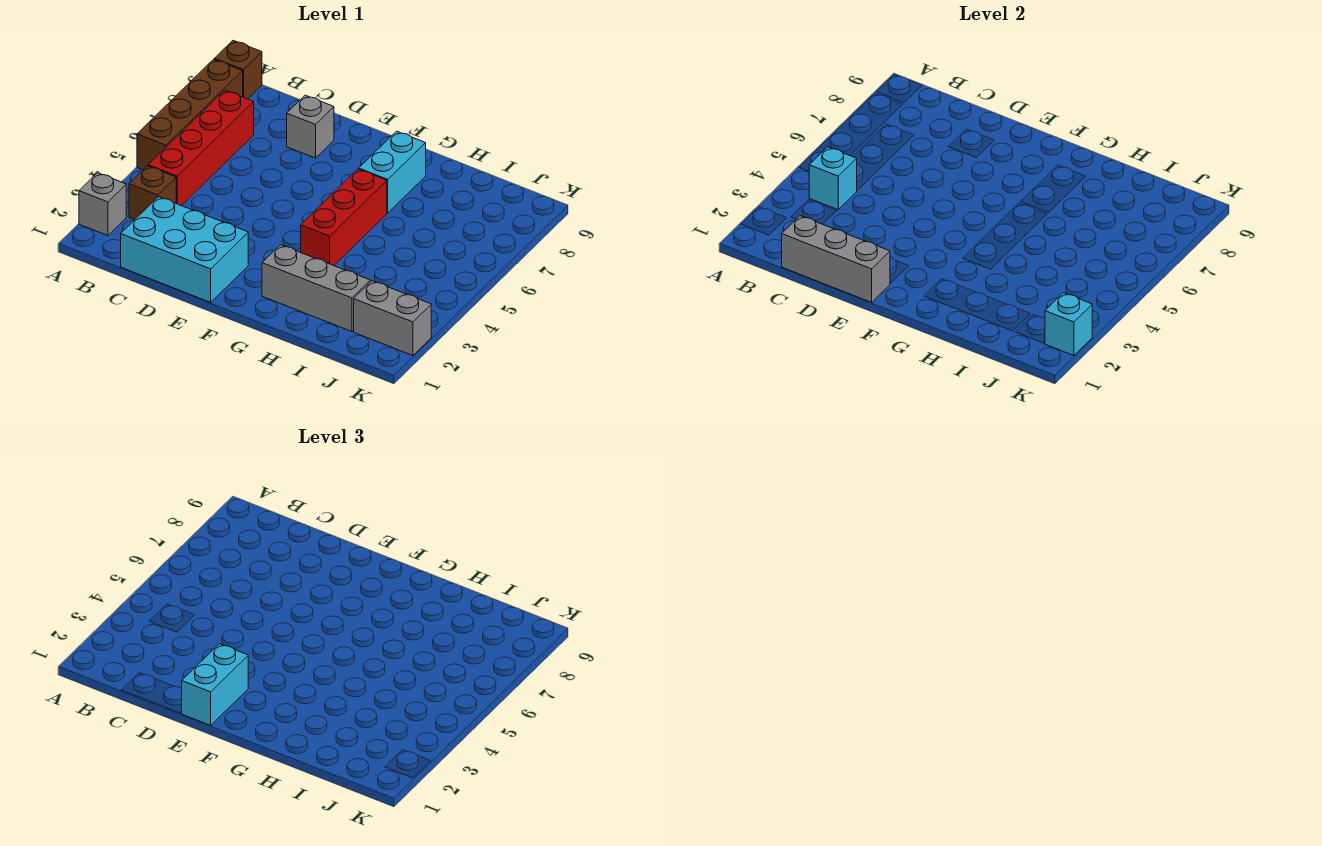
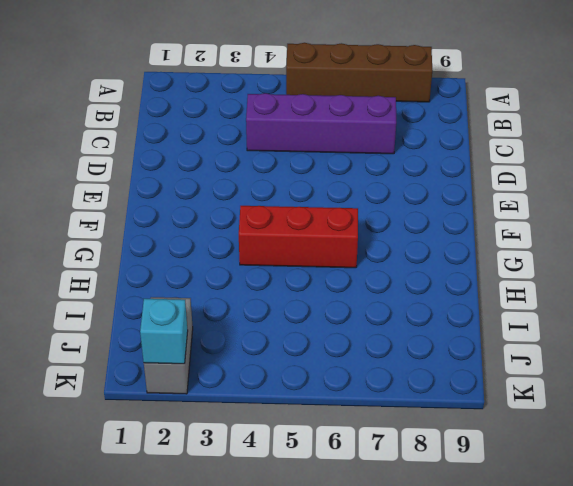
purple 1x4 brick [246,93,396,154] -> none
none -> grey 1x1 brick [79,173,126,236]
none -> brown 1x1 brick [214,41,262,99]
none -> brown 1x1 brick [129,166,176,220]

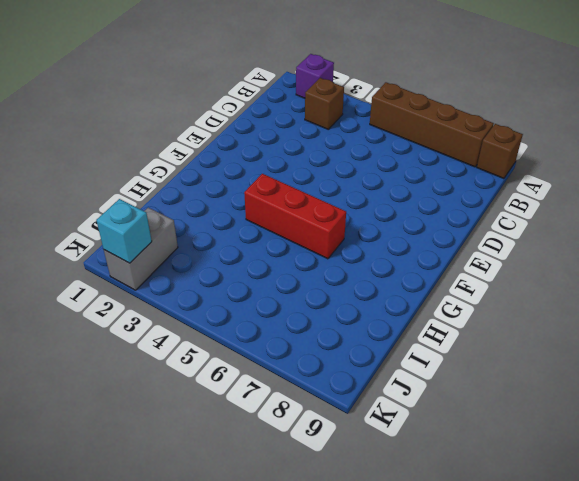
purple 1x1 brick [296,54,334,98] -> grey 1x1 brick [79,173,126,236]
none -> red 1x4 brick [148,90,254,206]
none -> cyan 2x3 brick [121,197,248,302]
none -> grey 1x1 brick [287,95,334,158]

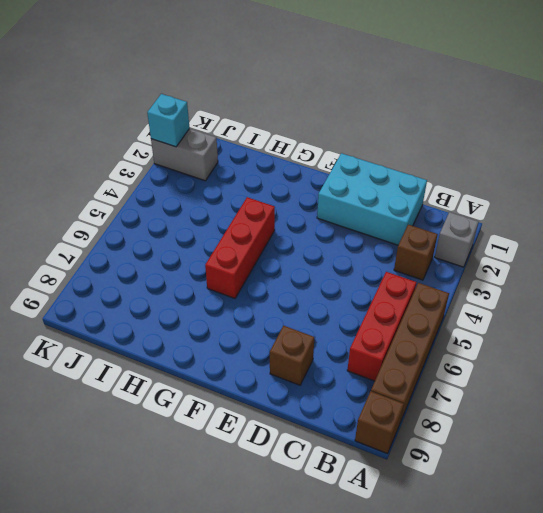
red 1x3 brick [347,272,416,381] -> red 1x4 brick [148,90,254,206]
brown 1x1 brick [270,326,314,385] -> grey 1x1 brick [287,95,334,158]
none -> grey 1x3 brick [262,245,370,332]
none -> cyan 1x2 brick [359,131,426,213]
none -> cyan 1x1 brick [809,147,857,210]

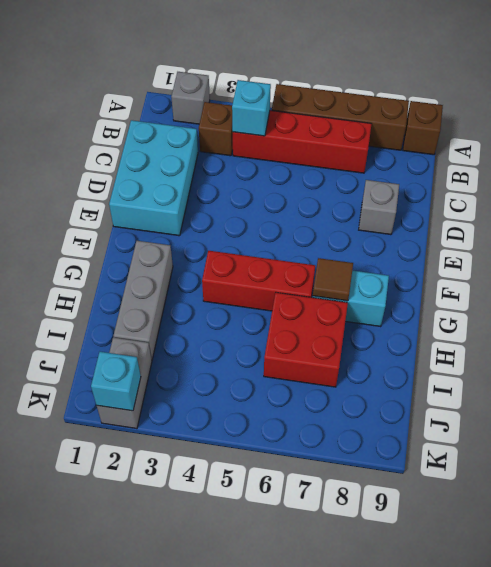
brown 1x1 tile [313,258,353,301] -> none
red 2x2 brick [264,293,348,387] -> none
none -> grey 1x3 brick [782,216,890,302]
none -> cyan 1x2 brick [181,644,248,725]

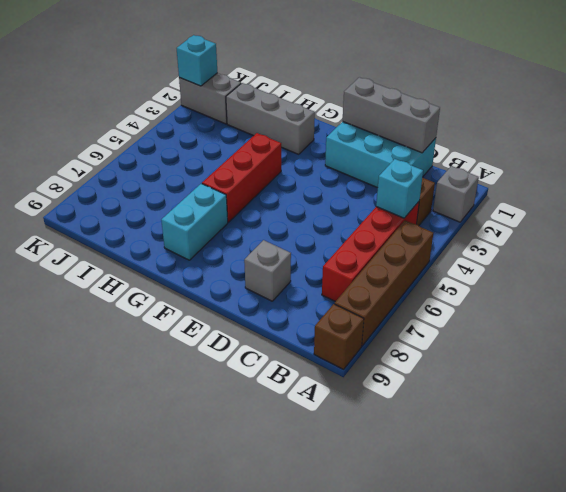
none -> cyan 1x2 brick [181,644,248,725]

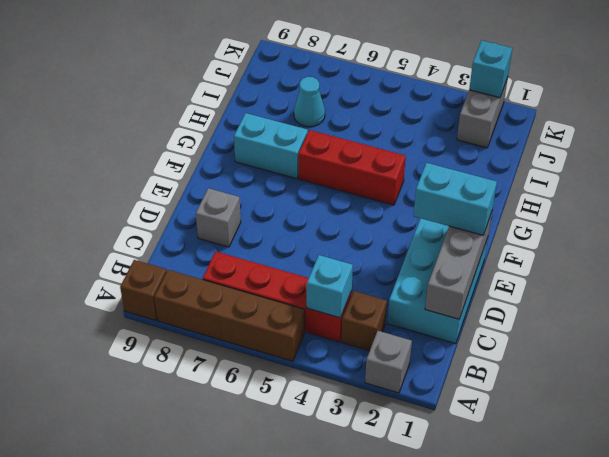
cyan 1x1 cone [294,77,325,127] -> none
none -> grey 1x3 brick [262,245,370,332]

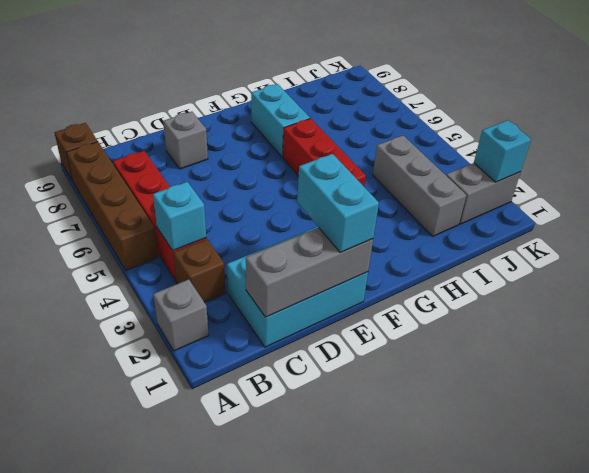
grey 1x3 brick [373,136,466,236] -> grey 1x3 brick turned to [262,245,370,332]

